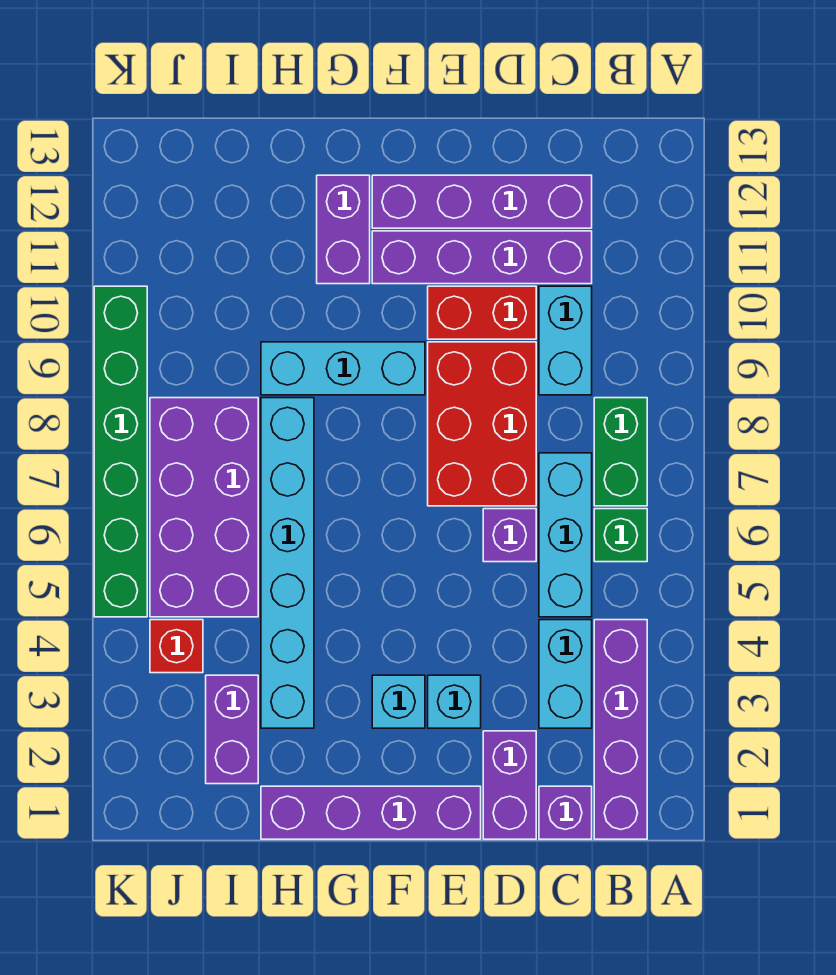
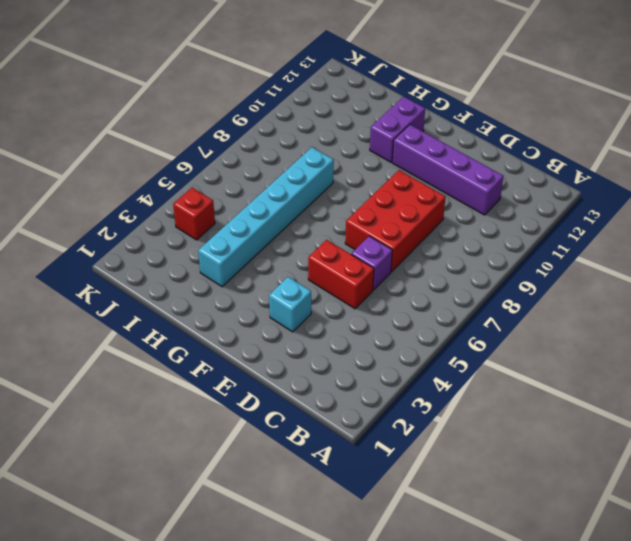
red 1x2 brick [308,240,374,309] -> red 1x2 brick moved to [428,286,536,339]
none -> purple 1x4 brick [594,620,647,839]
none -> green 1x1 brick [594,509,647,562]
none -> green 1x2 brick [594,398,647,506]

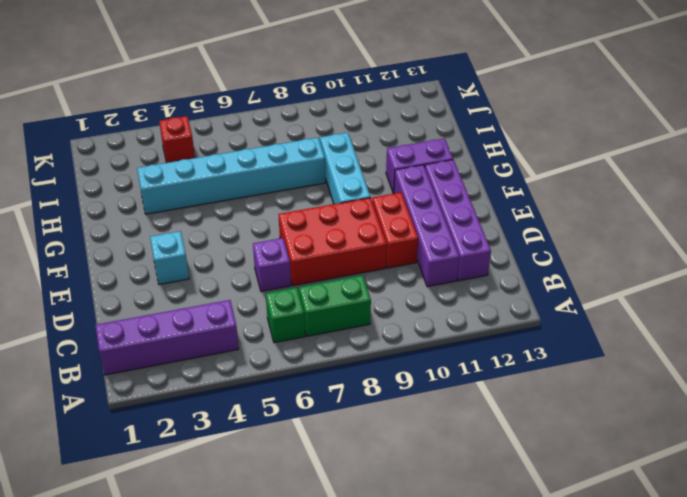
none -> purple 1x1 brick [539,786,592,839]
none -> cyan 1x2 brick [539,620,592,728]
none -> cyan 1x3 brick [539,453,592,617]

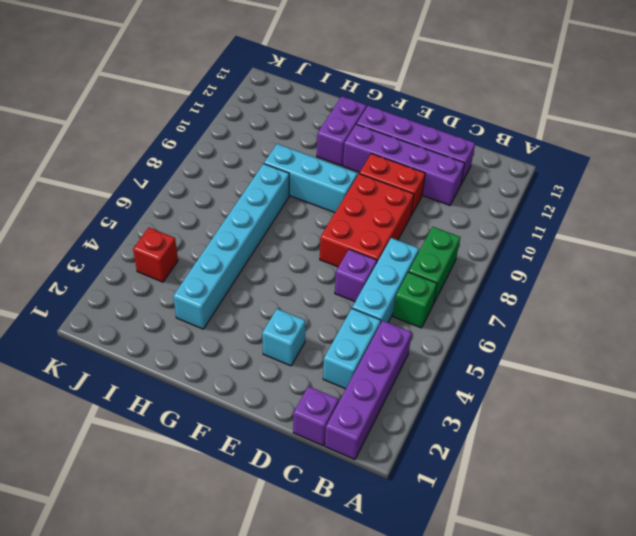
none -> cyan 1x2 brick [539,286,592,395]
none -> purple 1x2 brick [483,731,536,839]
none -> purple 1x4 brick [261,786,481,839]

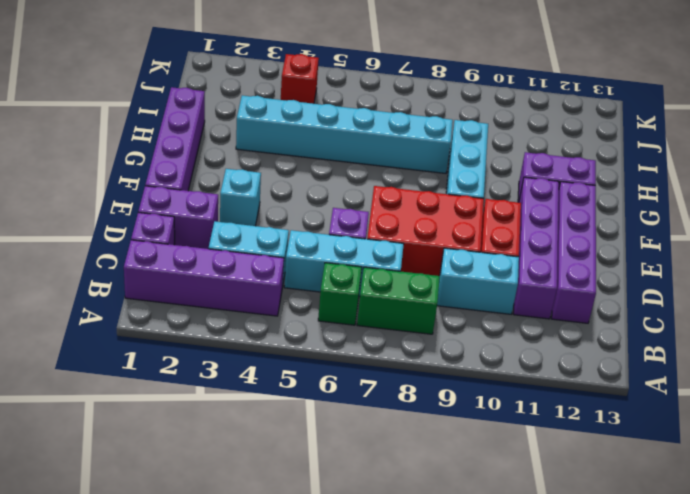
none -> cyan 1x1 brick [372,675,425,728]
none -> purple 1x2 brick [206,675,258,784]
none -> purple 2x4 brick [150,398,258,617]

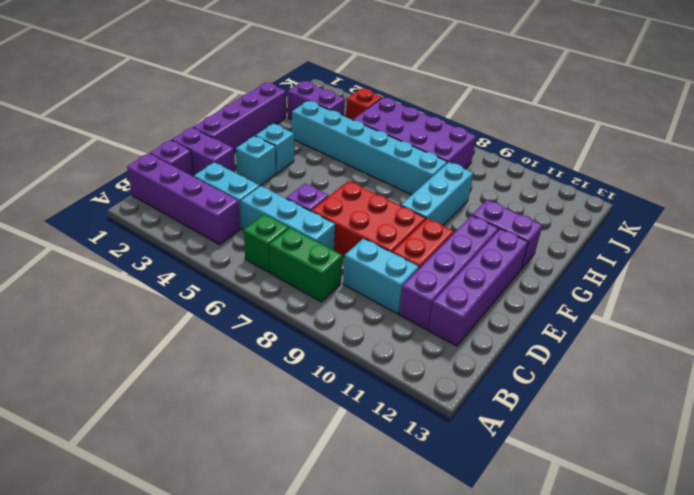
none -> green 1x6 brick [94,286,147,617]

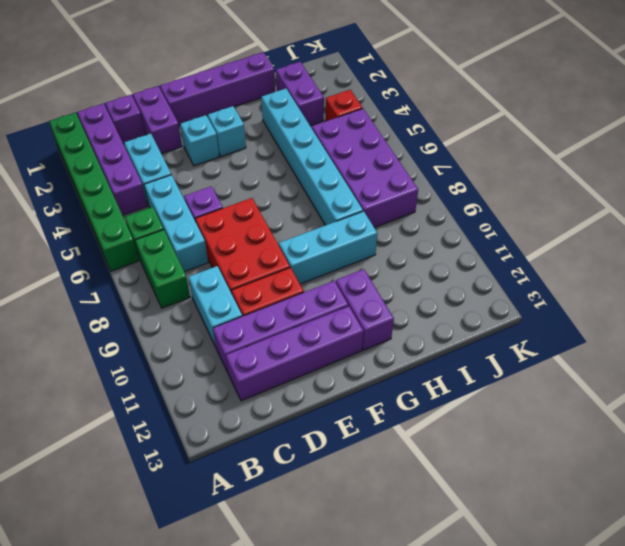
green 1x6 brick [49,113,139,271] -> green 1x6 brick moved to [94,286,147,617]

